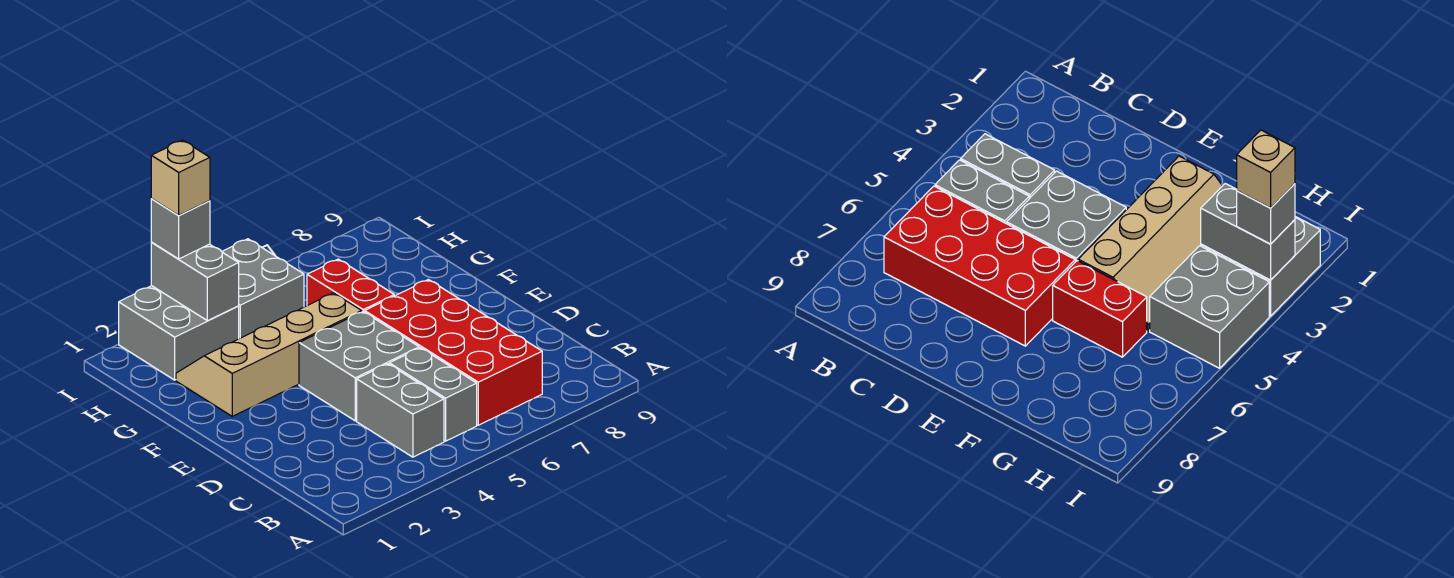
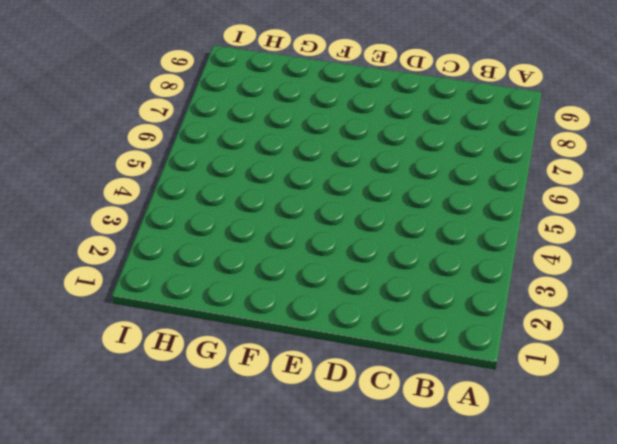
none -> grey 1x2 brick [357,364,444,457]
none -> grey 1x2 brick [389,348,477,441]

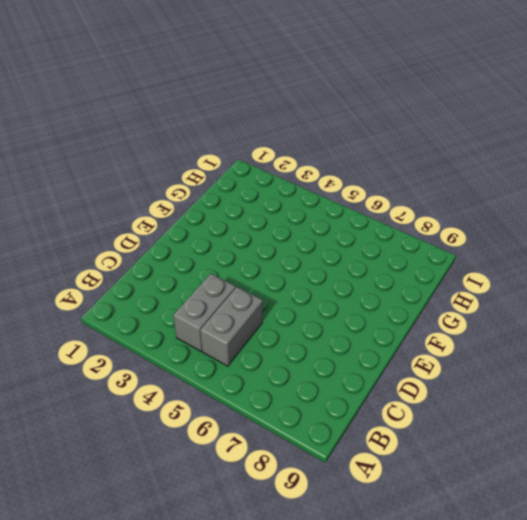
none -> red 2x4 brick [365,280,542,425]
none -> grey 2x2 brick [299,312,419,421]

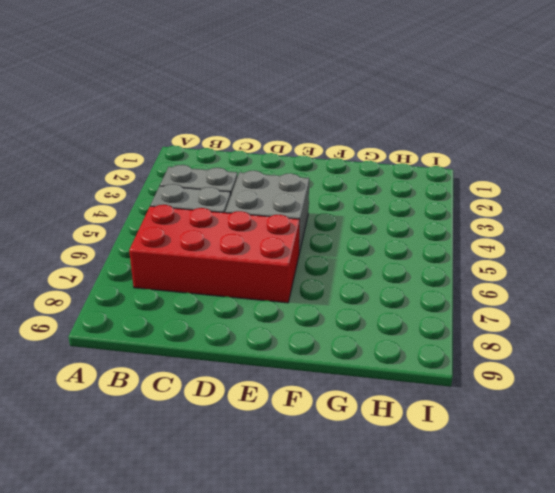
none -> tan 2x4 slope [176,293,362,416]
none -> red 1x2 brick [307,259,394,312]

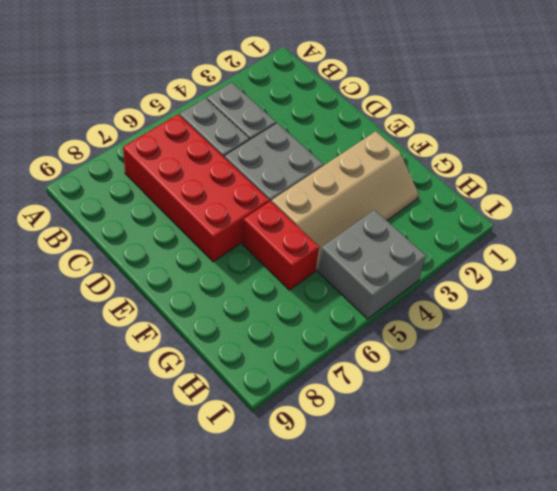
none -> grey 2x2 brick [119,286,239,380]
none -> grey 1x2 brick [151,243,239,321]

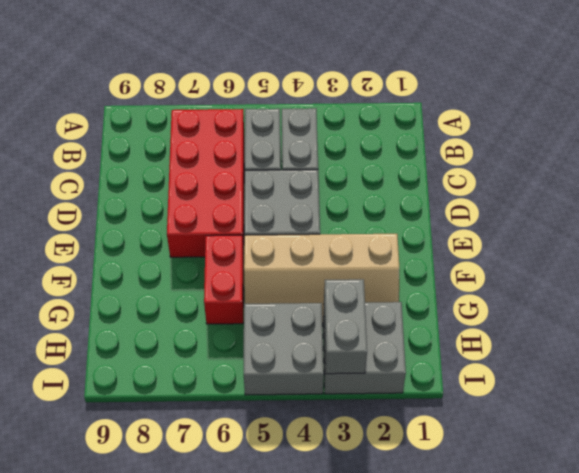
none -> grey 1x1 brick [151,199,210,259]
none -> tan 1x1 brick [151,140,210,216]

